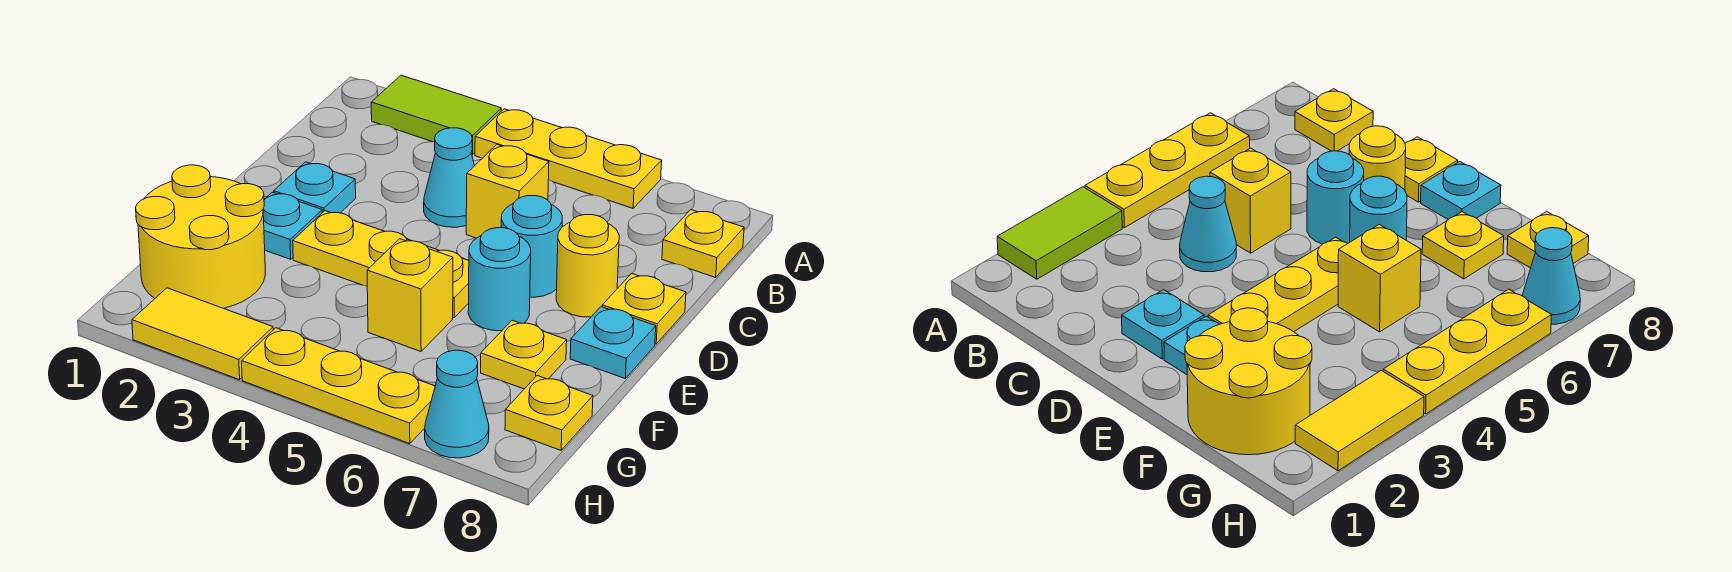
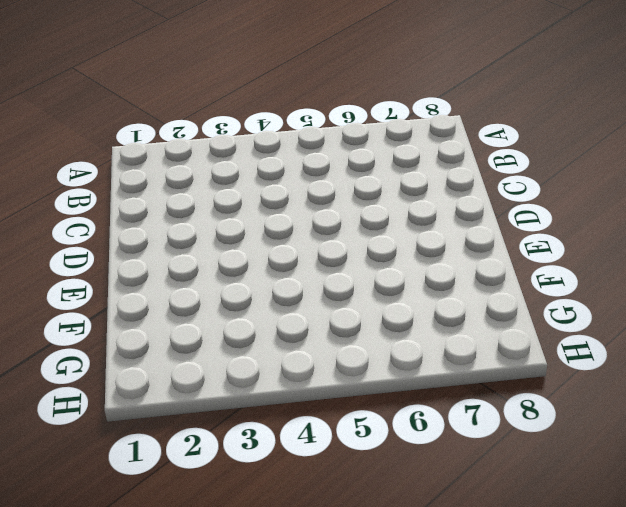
none -> lime 1x2 tile [371,75,501,155]
none -> yellow 1x3 plate [475,109,662,208]
none -> yellow 1x1 plate [662,210,744,277]

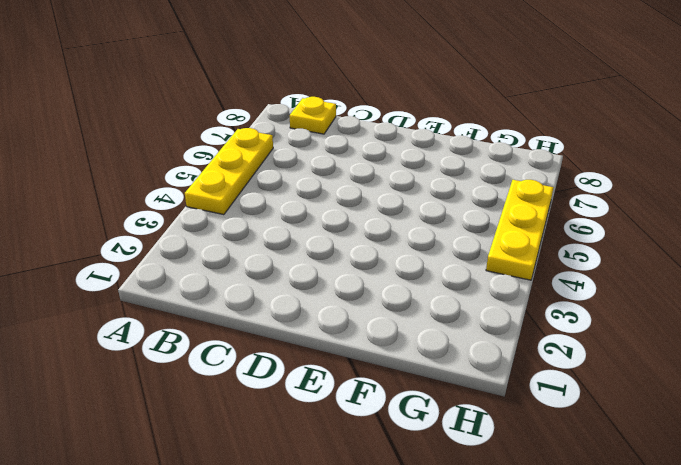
none -> lime 1x2 tile [371,75,501,155]
none -> cyan 1x1 cone [424,128,474,227]
none -> yellow 1x1 brick [466,145,549,238]

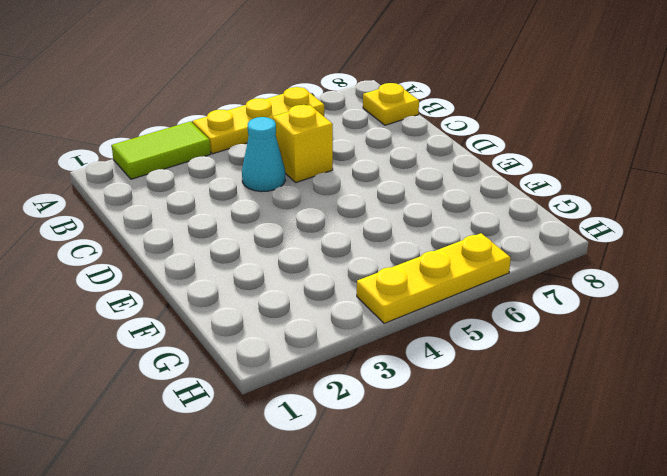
none -> cyan 1x1 plate [274,162,356,213]
none -> cyan 1x1 round brick [501,196,562,297]
none -> yellow 1x1 round brick [556,215,619,317]

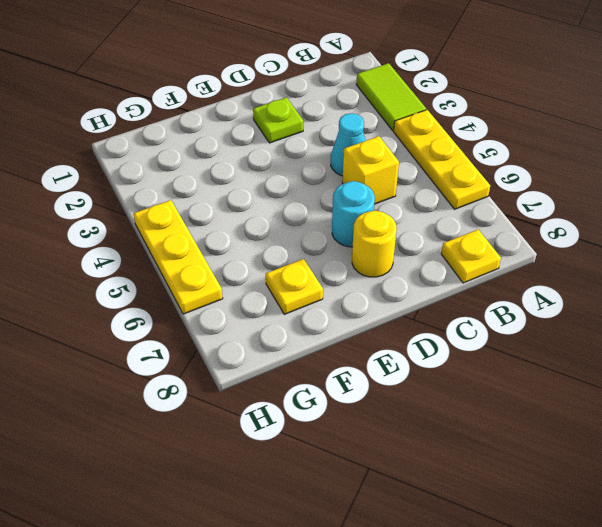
lime 1x1 plate [253,97,303,143] -> cyan 1x1 plate [274,162,356,213]
none -> yellow 1x1 plate [602,273,686,344]
none -> cyan 1x1 plate [263,192,322,259]
none -> yellow 1x3 plate [293,211,469,318]

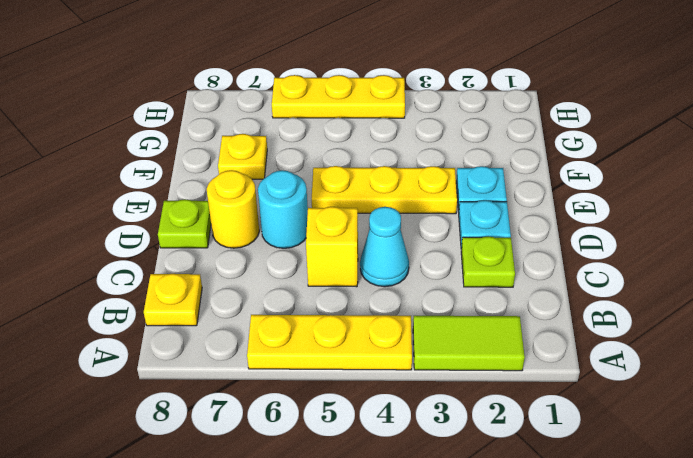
lime 1x1 plate [461,237,515,287] -> none
lime 1x1 plate [158,199,211,248] -> yellow 1x1 plate [602,273,686,344]
none -> cyan 1x1 round brick [468,228,531,331]
none -> cyan 1x1 plate [570,307,656,378]
none -> yellow 2x2 round brick [136,165,265,308]

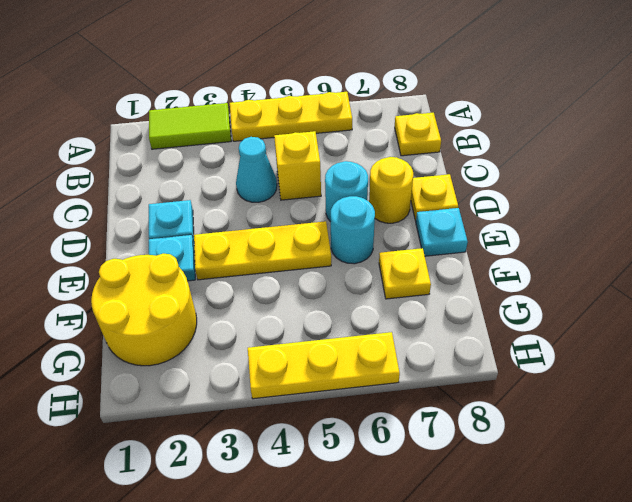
none -> yellow 1x1 brick [367,239,453,351]
none -> yellow 1x1 plate [505,376,593,450]
none -> yellow 1x2 tile [132,288,273,380]

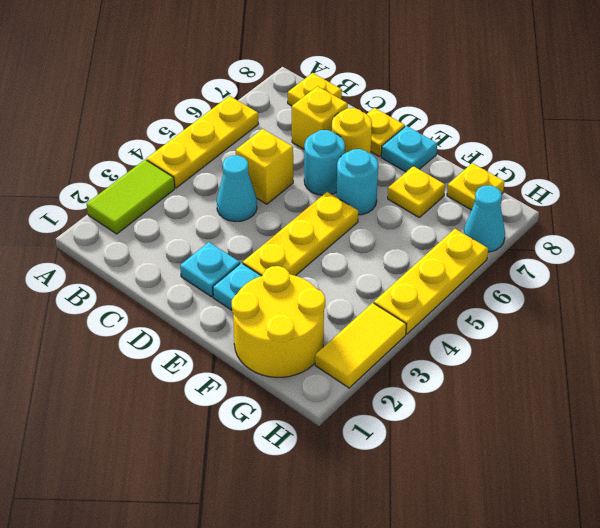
yellow 1x1 brick [292,86,348,149] -> yellow 1x1 brick moved to [367,239,453,351]

